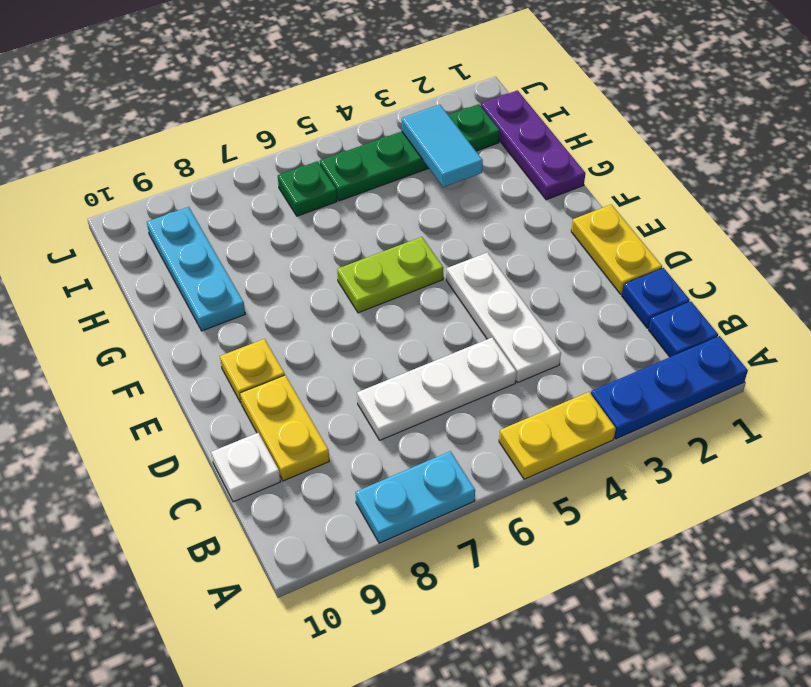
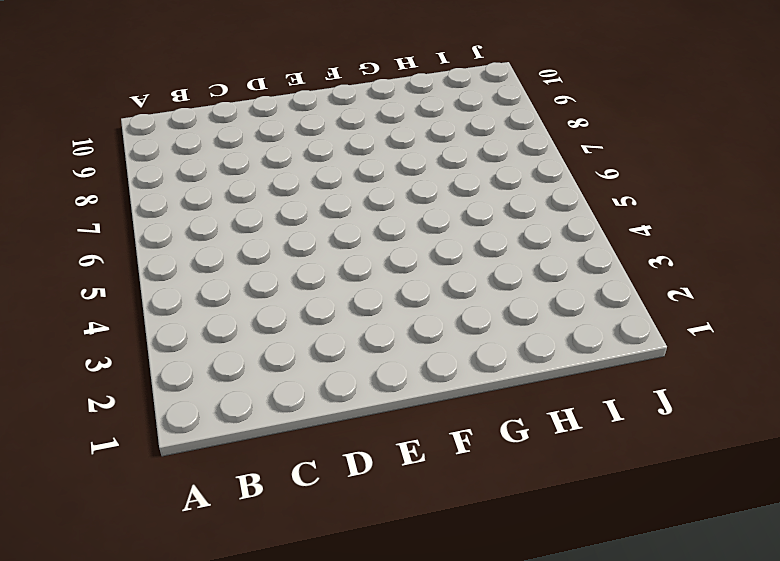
none -> blue 1x3 plate [591,336,748,439]
none -> yellow 1x2 plate [499,392,616,479]
none -> cyan 1x2 plate [356,451,475,543]

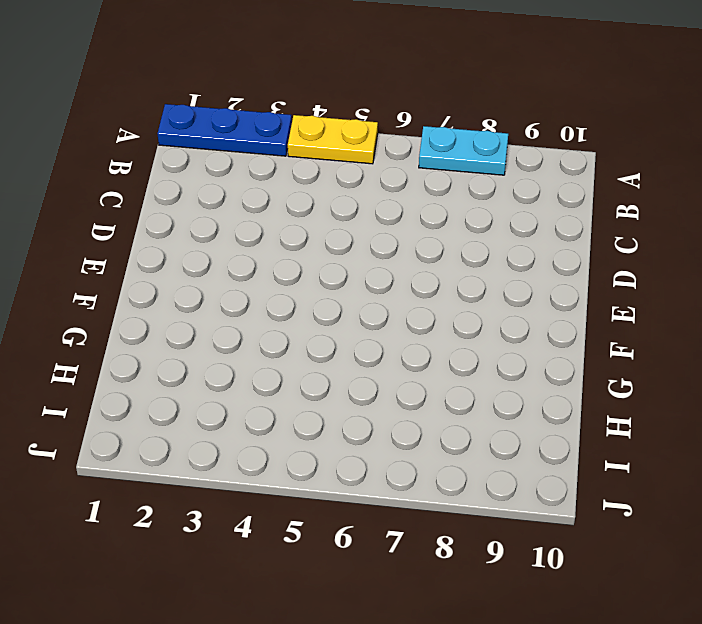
none -> blue 1x1 plate [649,301,718,357]
none -> blue 1x1 plate [622,268,690,328]
none -> white 1x3 plate [446,252,561,383]

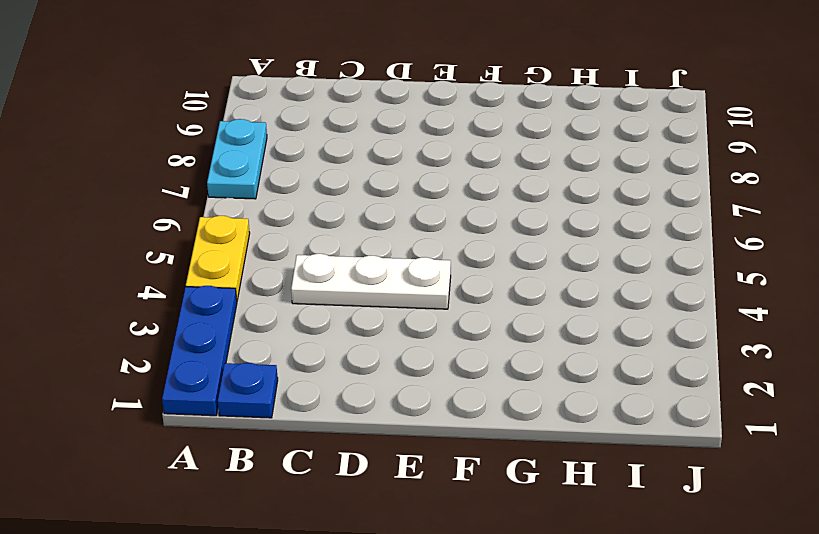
none -> blue 1x1 plate [622,268,690,328]
none -> white 1x3 plate [357,338,516,440]
none -> yellow 1x2 plate [240,375,329,481]

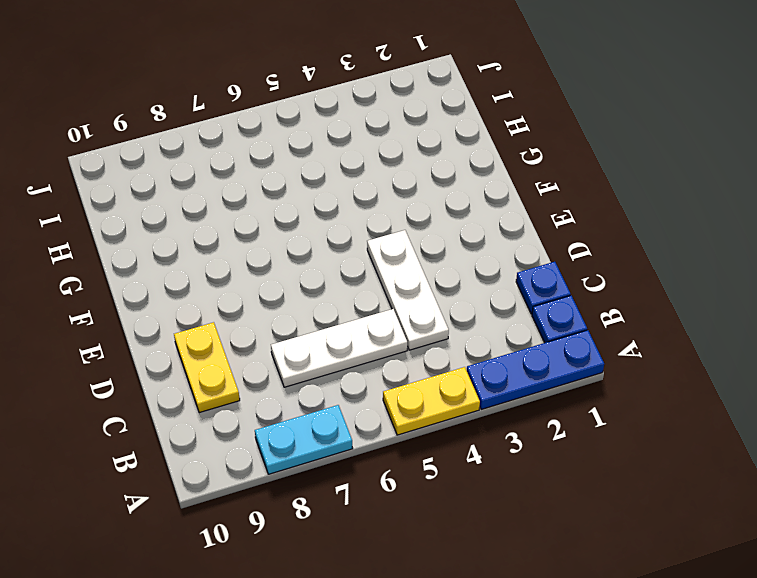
none -> white 1x1 plate [211,433,281,502]
none -> yellow 1x2 plate [571,204,662,294]
none -> yellow 1x1 plate [220,339,285,403]

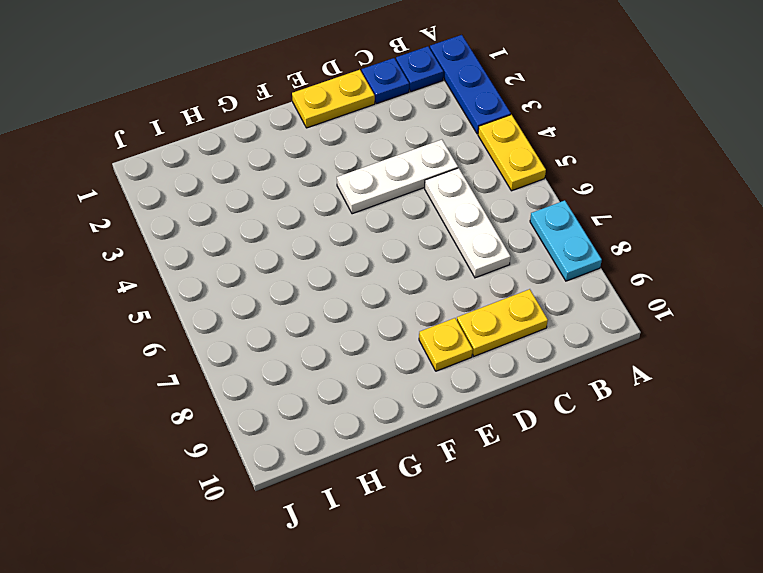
none -> white 1x1 plate [211,433,281,502]
none -> lime 1x2 plate [337,237,443,313]
none -> purple 1x3 plate [481,90,585,200]

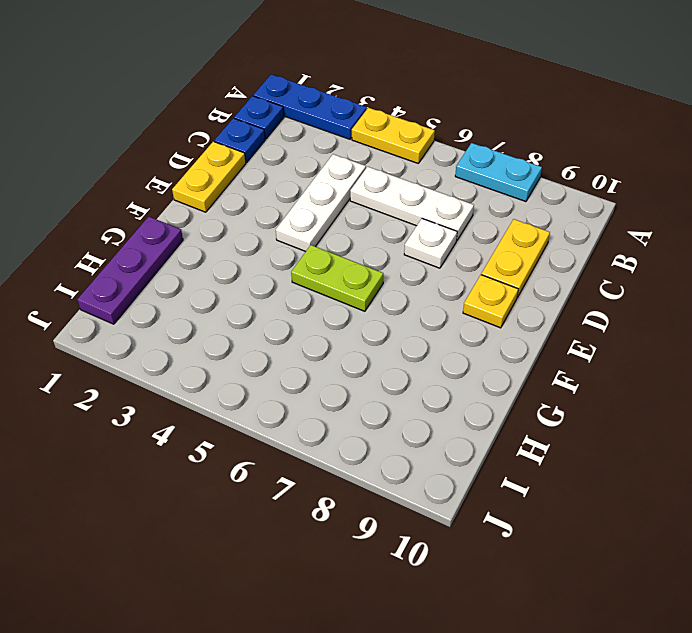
white 1x1 plate [404,219,457,268] -> white 1x1 plate moved to [211,433,281,502]
none -> cyan 1x3 plate [147,207,245,331]
none -> green 1x4 plate [320,104,500,201]
none -> green 1x1 plate [278,161,337,216]

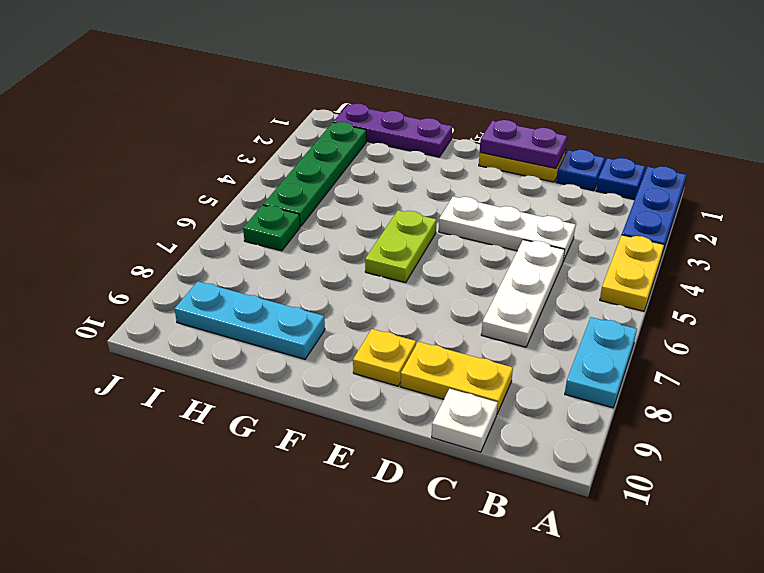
purple 1x2 plate [480,120,567,168] -> none
none -> cyan 1x2 tile [402,105,483,187]

